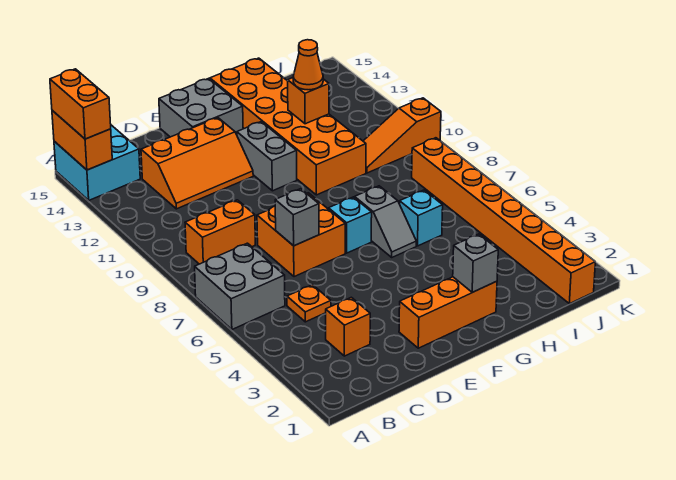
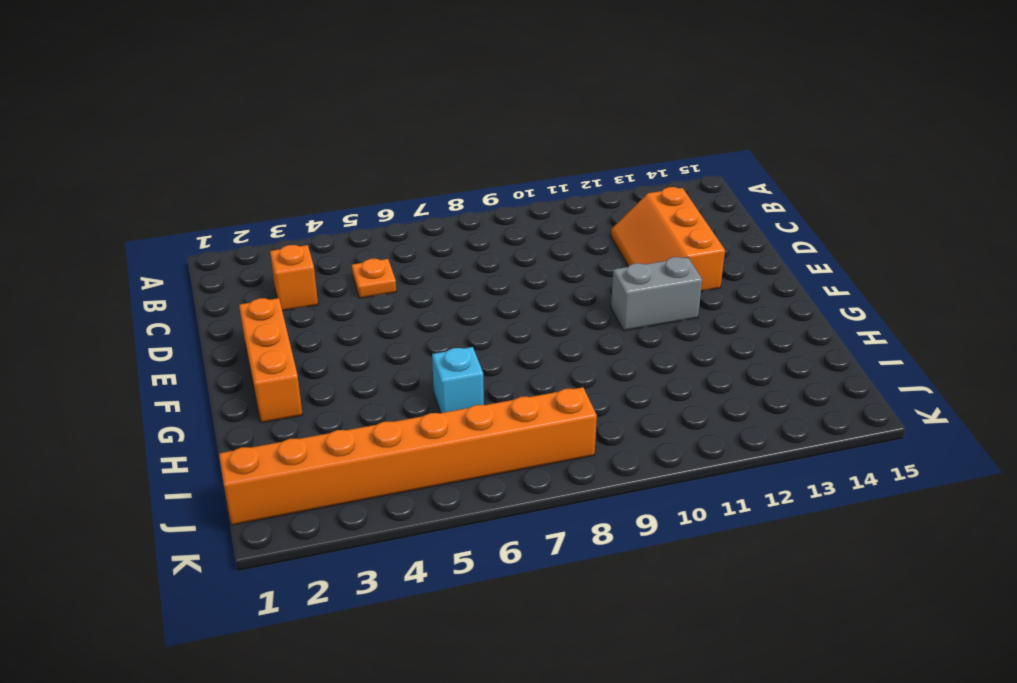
none -> grey 2x2 brick [195,243,285,329]
none -> cyan 2x2 brick [54,125,140,200]
none -> orange 1x2 brick [185,200,255,264]

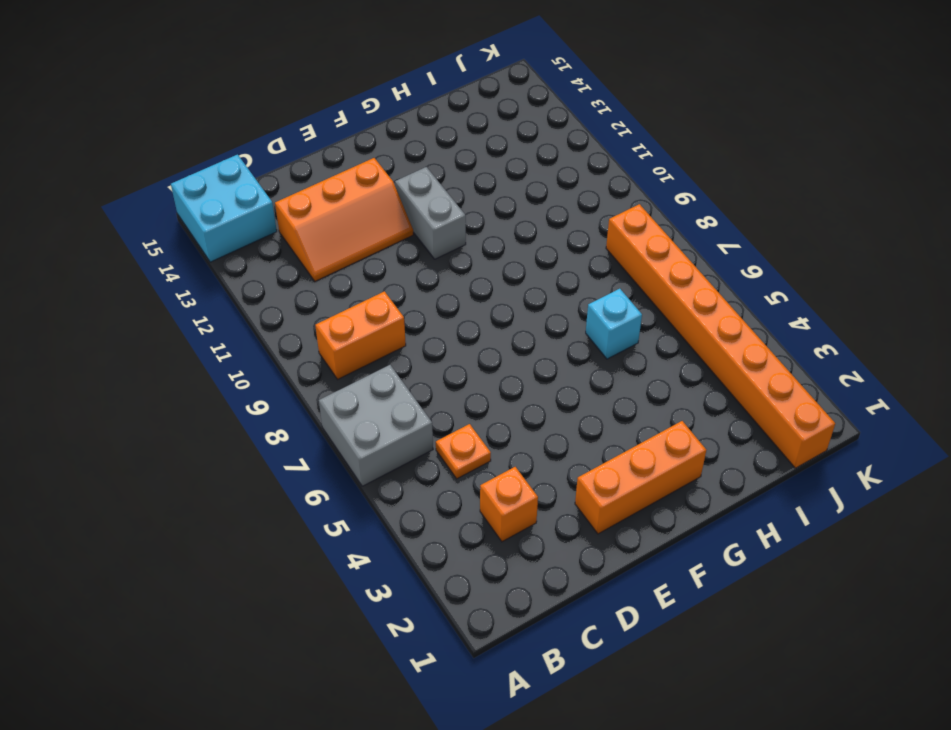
none -> orange 2x2 brick [257,193,345,277]
none -> grey 2x2 brick [159,78,243,137]
none -> cyan 1x1 brick [329,197,372,253]

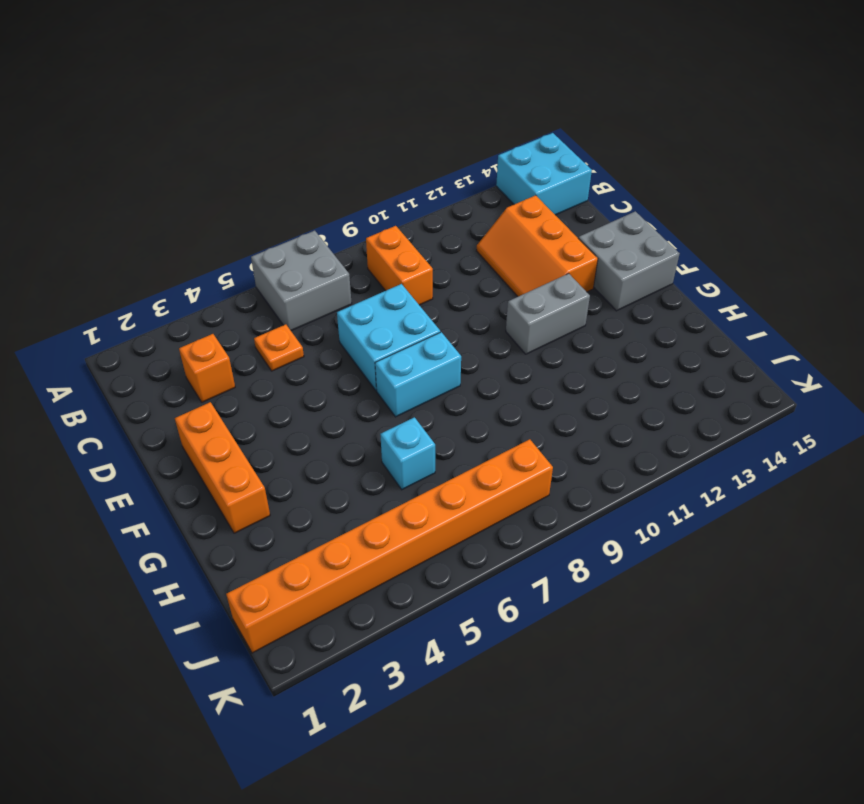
cyan 2x2 brick [337,284,440,391] -> orange 2x2 brick [257,193,345,277]
cyan 1x2 brick [375,332,461,417] -> cyan 1x1 brick [329,197,372,253]
none -> grey 1x2 slope [355,186,416,257]
none -> orange 2x6 brick [210,58,366,195]
none -> orange 1x3 slope [363,98,441,173]

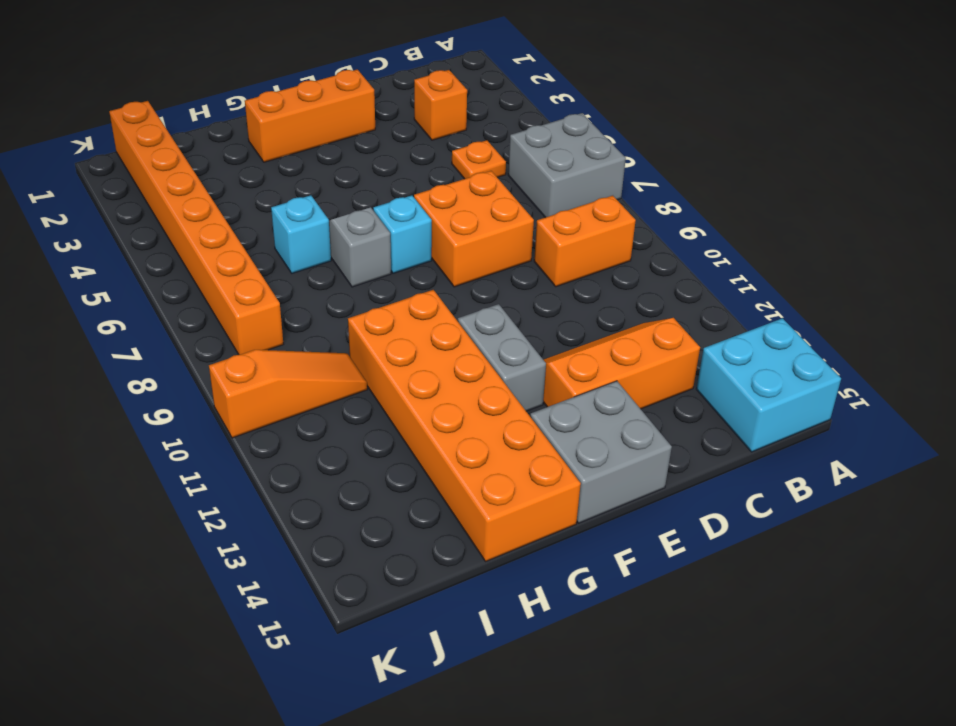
none -> orange 1x2 brick [52,110,112,170]
none -> grey 1x1 brick [275,189,319,246]
none -> grey 1x1 brick [453,234,498,292]

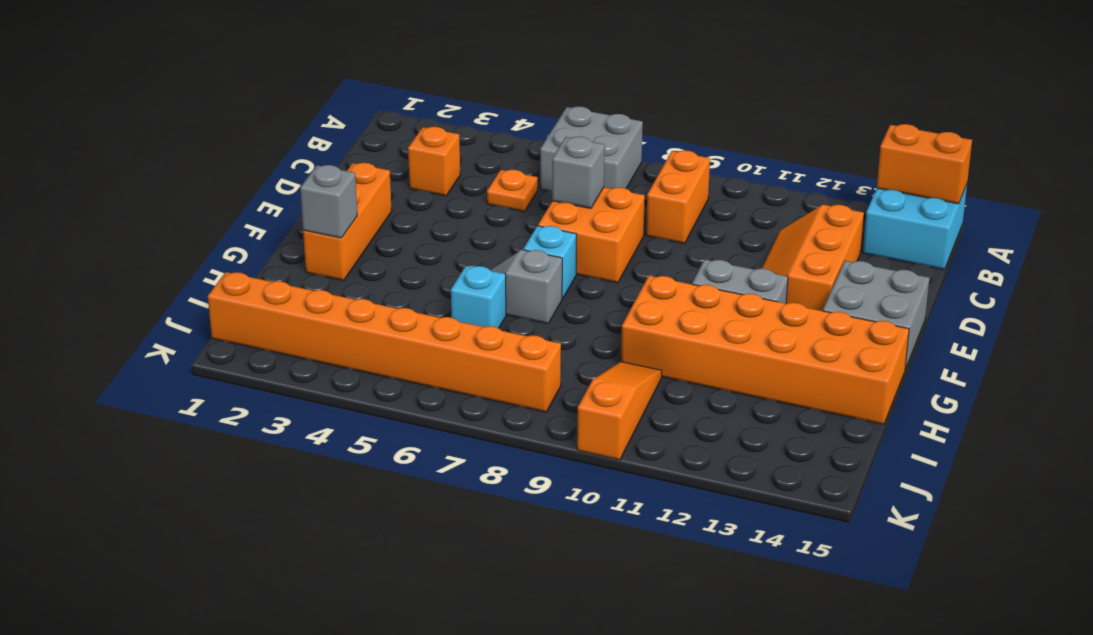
none -> orange 1x1 brick [288,78,329,124]
none -> orange 1x2 brick [50,69,111,139]
none -> orange 1x1 cone [293,40,323,90]

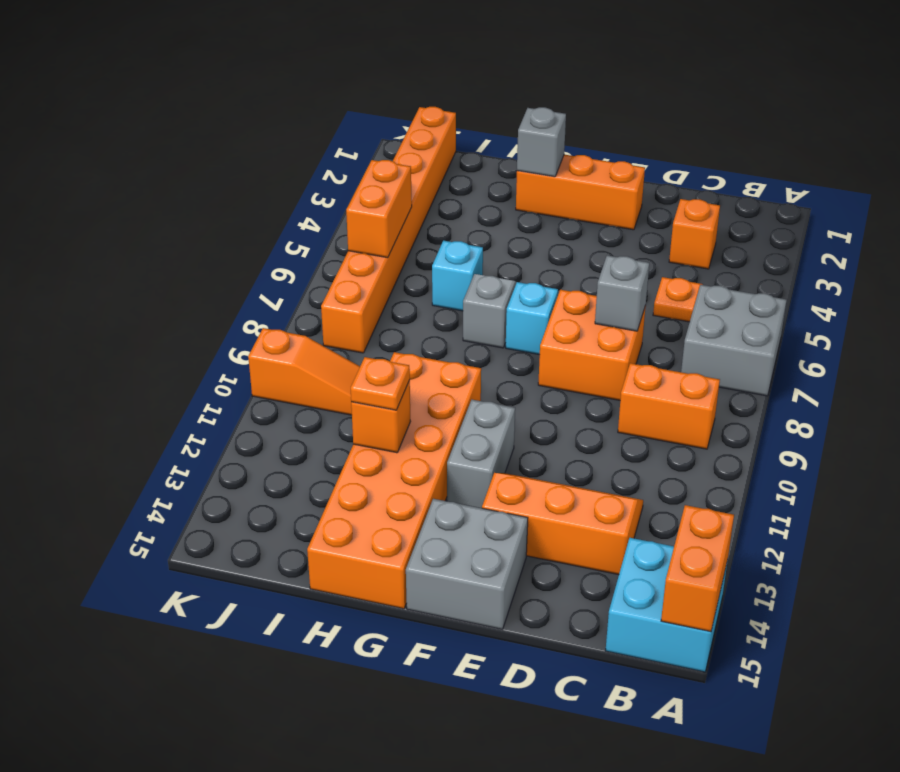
orange 1x1 plate [351,357,410,410] -> orange 1x1 cone [293,40,323,90]
orange 1x2 brick [346,160,412,258] -> orange 1x2 brick moved to [50,69,111,139]

